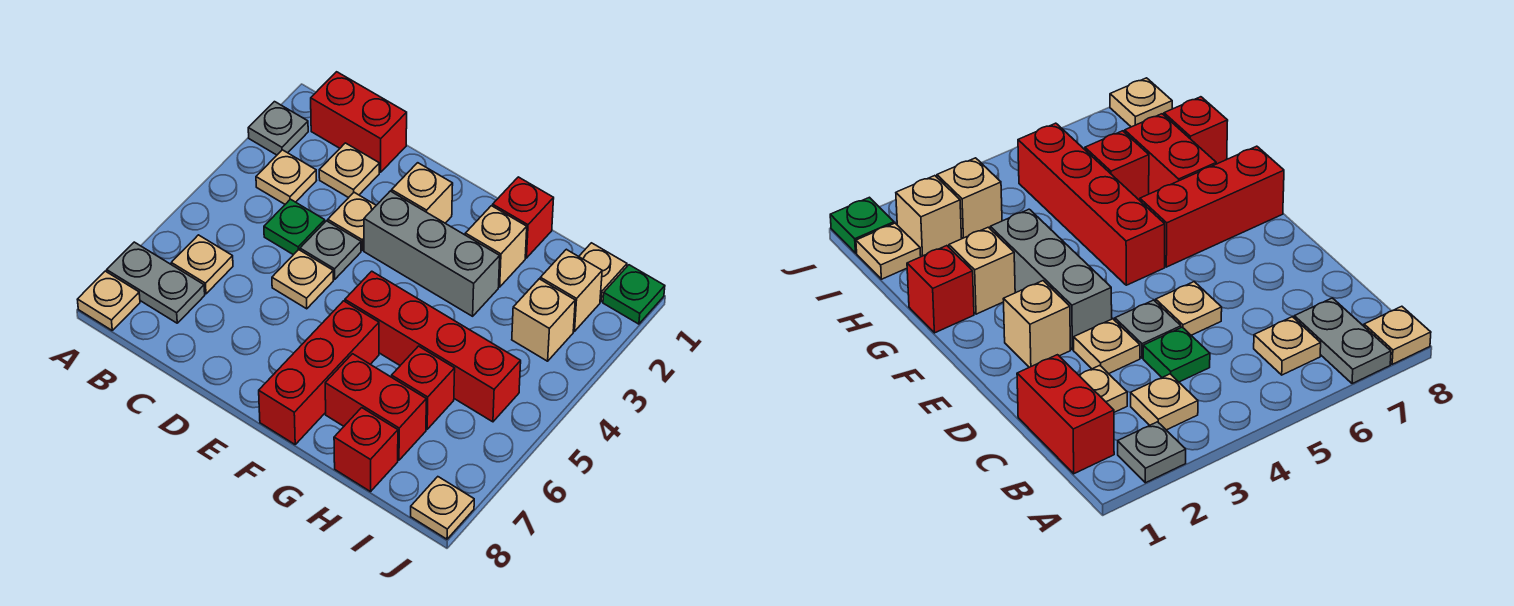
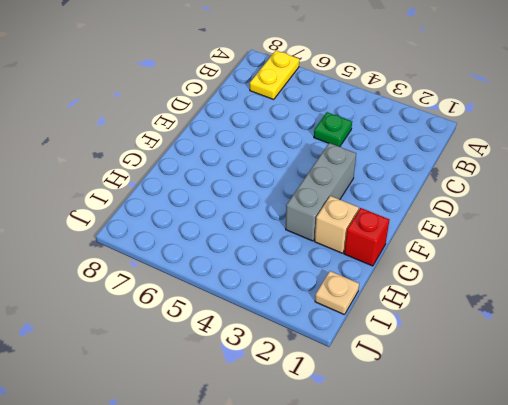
yellow 1x2 plate [250,51,299,99] -> grey 1x2 plate [107,242,205,323]
none -> grey 1x1 plate [248,102,308,155]
none -> tan 1x1 plate [77,271,140,330]
none -> red 1x2 brick [311,72,407,172]

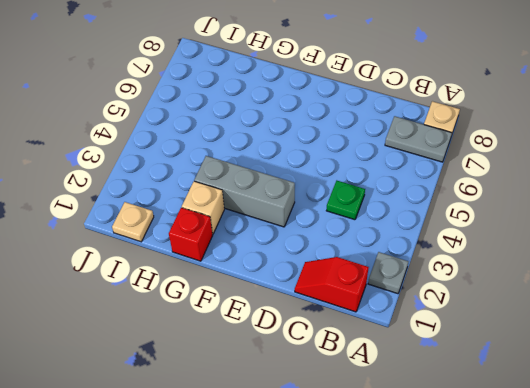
red 1x2 slope [295,257,369,312] -> red 1x2 brick [311,72,407,172]
none -> tan 1x1 plate [256,150,317,204]
none -> tan 1x1 plate [171,235,233,294]
none -> tan 1x1 plate [319,143,379,198]

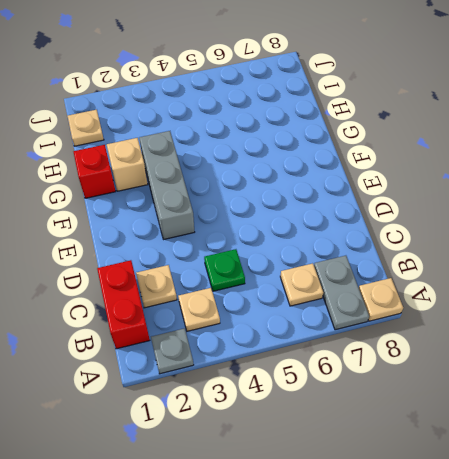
none -> tan 1x1 plate [328,192,376,250]
none -> grey 1x1 plate [300,221,361,279]
none -> tan 1x1 plate [272,250,333,309]

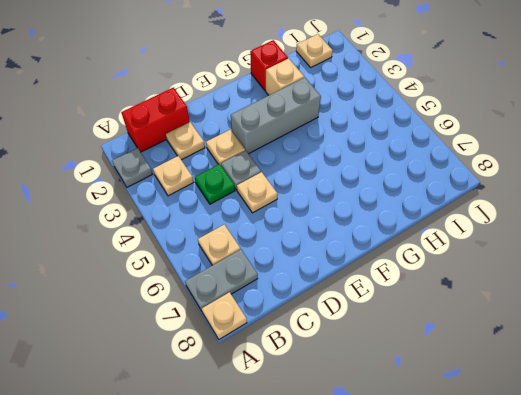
none -> tan 1x1 brick [392,163,453,223]
none -> red 1x4 brick [345,271,521,422]
none -> red 1x3 brick [259,301,379,444]

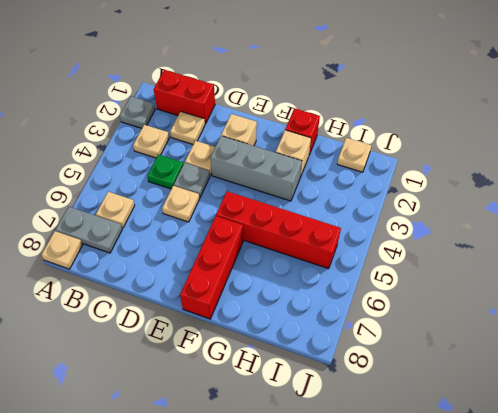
none -> red 1x2 brick [325,354,426,460]
none -> red 1x1 brick [392,346,455,429]
none -> red 1x1 brick [334,408,398,492]

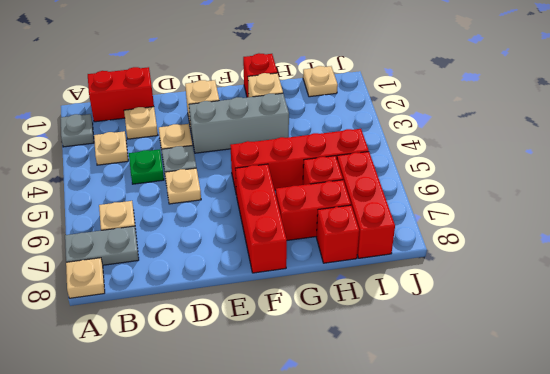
red 1x3 brick [337,152,395,258] -> none
none -> tan 1x1 brick [540,249,602,331]
none -> tan 1x1 brick [512,279,575,361]
none -> green 1x1 plate [603,265,665,324]

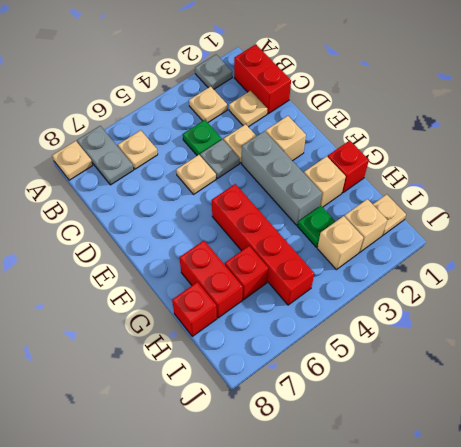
green 1x1 plate [298,206,336,247] -> green 1x1 plate moved to [603,265,665,324]
none -> red 1x3 brick [259,301,379,444]
none -> tan 1x1 plate [411,477,474,539]

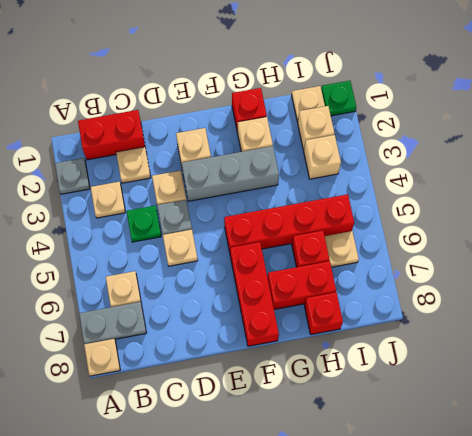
tan 1x1 plate [325,231,359,267] -> tan 1x1 plate moved to [411,477,474,539]

